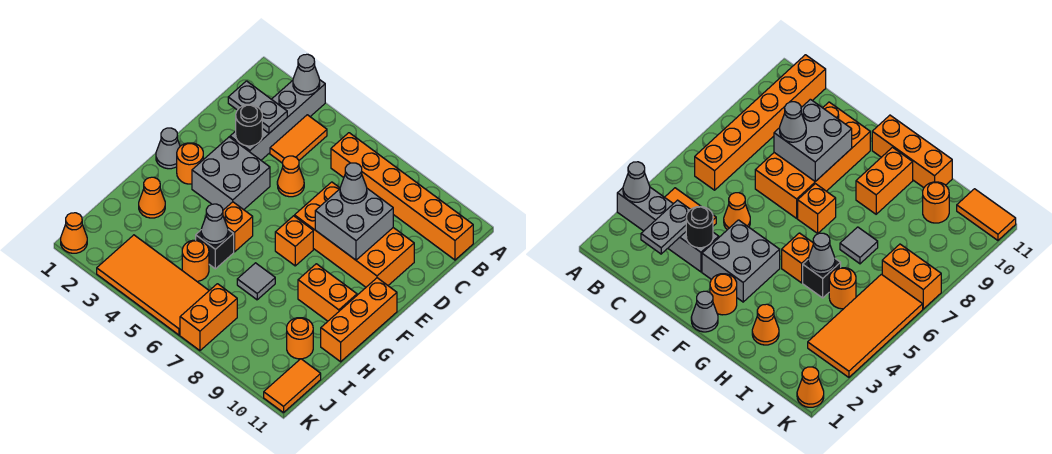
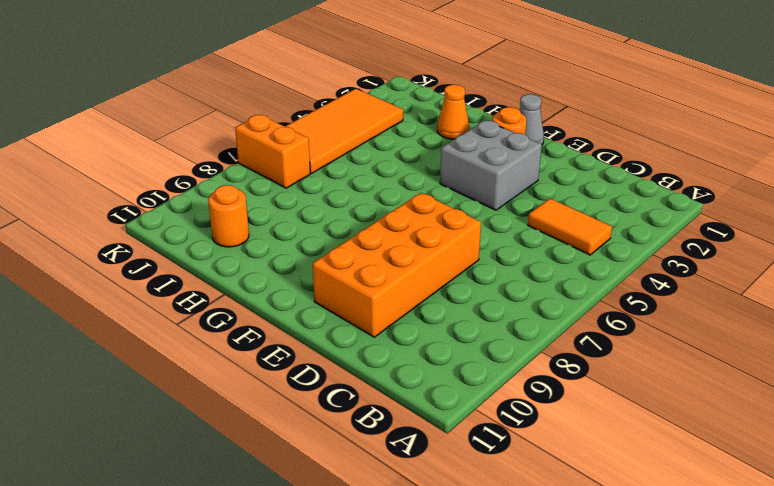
none -> grey 1x4 brick [230,80,325,160]
none -> orange 1x6 brick [331,133,473,260]
none -> orange 1x1 cone [277,156,304,197]

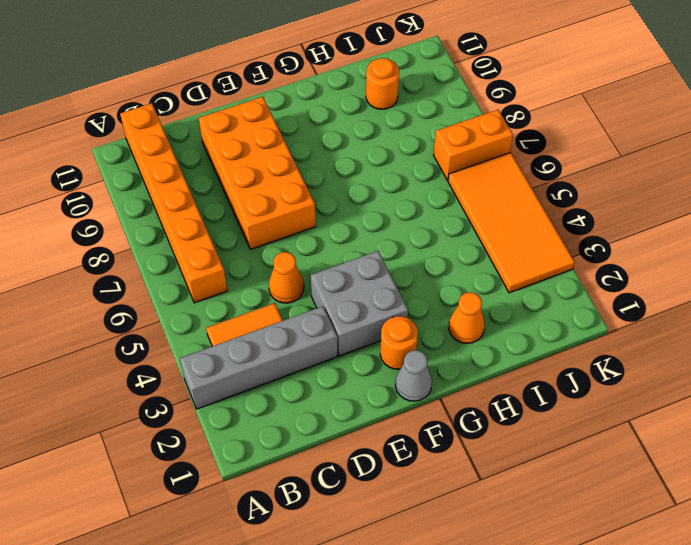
none -> orange 1x1 brick [275,216,313,266]
none -> orange 1x3 brick [321,278,397,362]
none -> orange 1x1 brick [223,202,253,252]

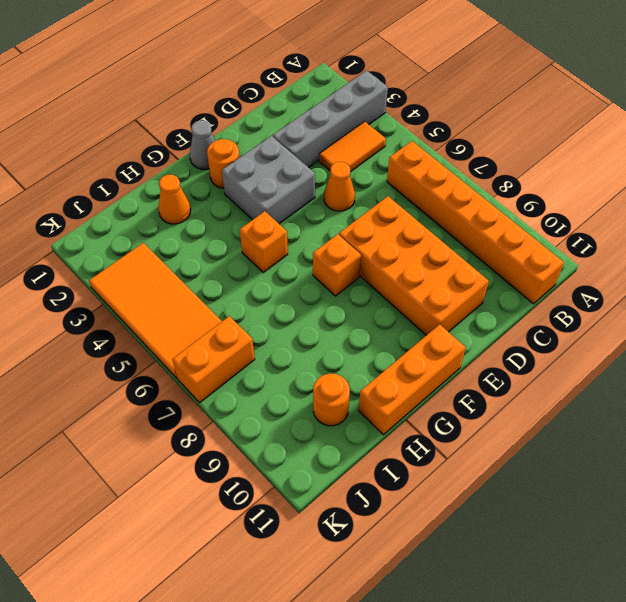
none -> orange 1x2 brick [298,264,357,321]
none -> black 1x1 brick [196,230,234,269]
none -> grey 1x1 tile [237,263,275,300]

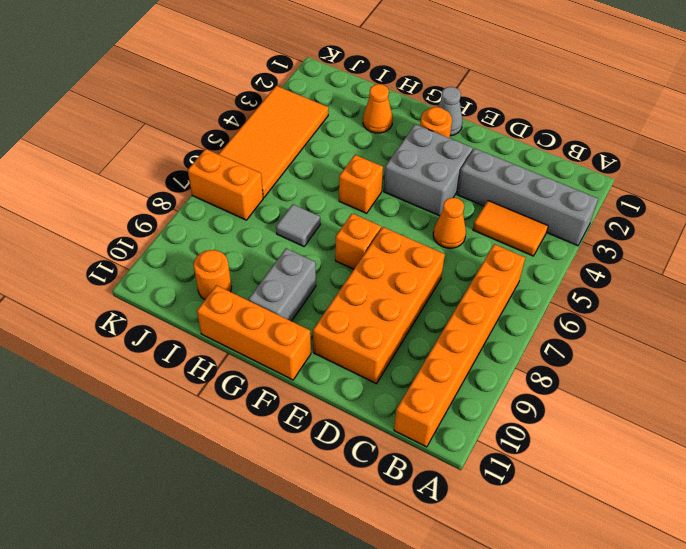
grey 1x2 brick [249,249,316,321] -> orange 1x2 brick [298,264,357,321]
none -> black 1x1 brick [196,230,234,269]
none -> orange 1x1 round brick [182,240,209,281]
none -> orange 1x2 tile [264,359,321,413]

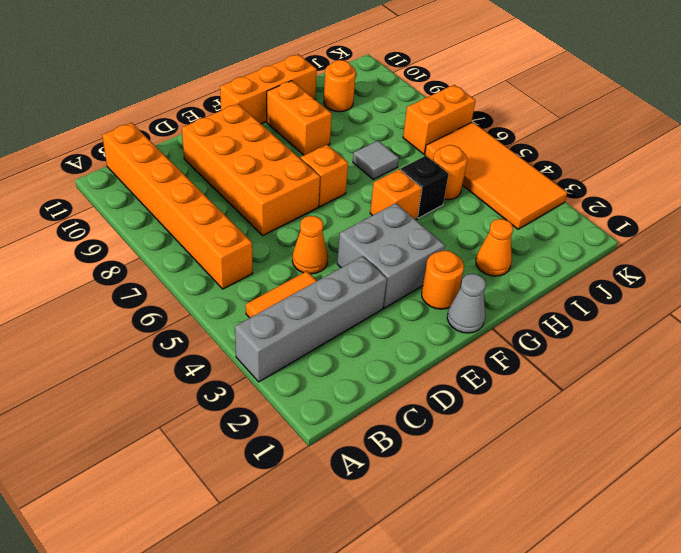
none -> orange 1x2 tile [264,359,321,413]
none -> orange 1x1 cone [61,213,87,253]
none -> grey 1x1 cone [293,54,320,95]

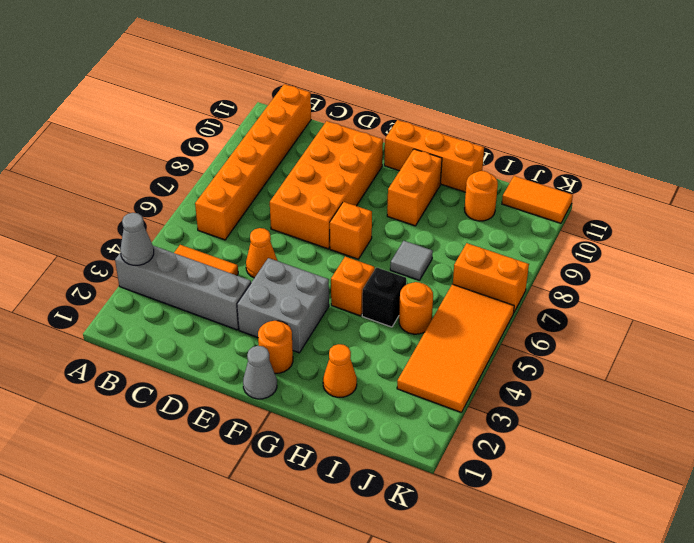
none -> orange 1x1 cone [61,213,87,253]
none -> grey 1x2 plate [228,81,287,133]
none -> black 1x1 round brick [236,105,262,146]

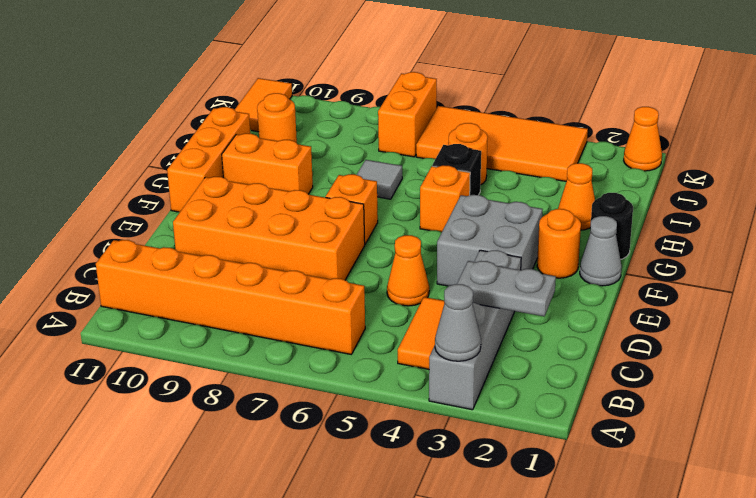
black 1x1 round brick [590,193,633,260] -> black 1x1 round brick moved to [236,105,262,146]
none -> grey 2x2 brick [315,189,393,260]
none -> grey 1x1 cone [201,204,228,245]
none -> grey 1x1 cone [340,163,367,204]

